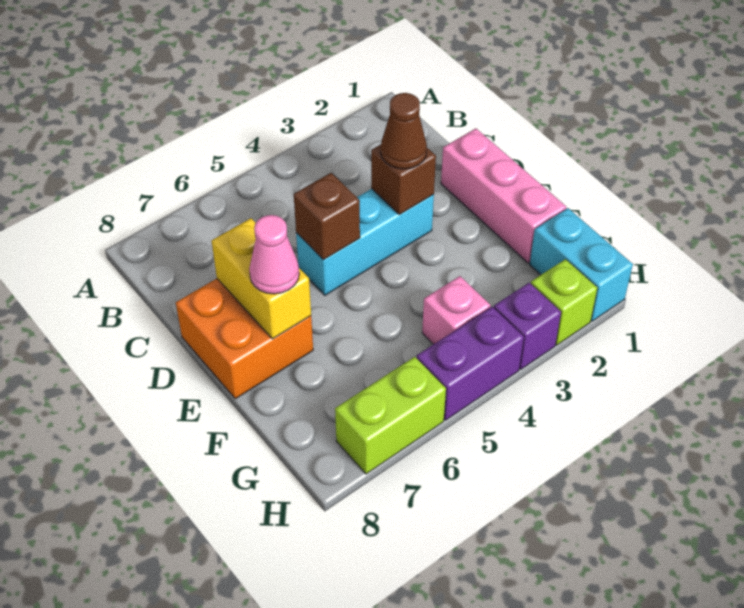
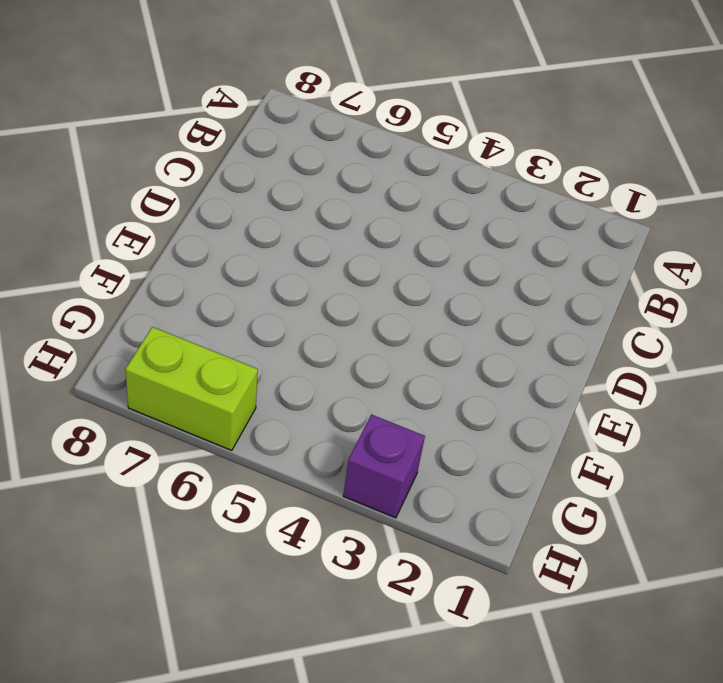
none -> pink 1x3 brick [441,128,566,263]
none -> cyan 1x3 brick [296,189,434,295]
none -> orange 2x2 brick [176,279,313,399]

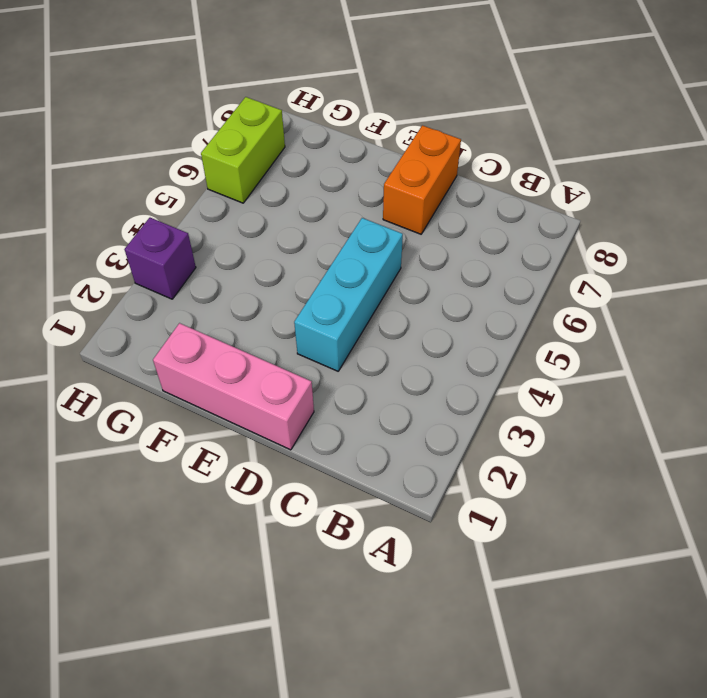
orange 1x2 brick [383,125,461,234] -> orange 2x2 brick [176,279,313,399]
none -> cyan 1x2 brick [530,208,633,321]
none -> pink 1x1 brick [422,276,491,344]
none -> lime 1x1 brick [531,259,597,345]

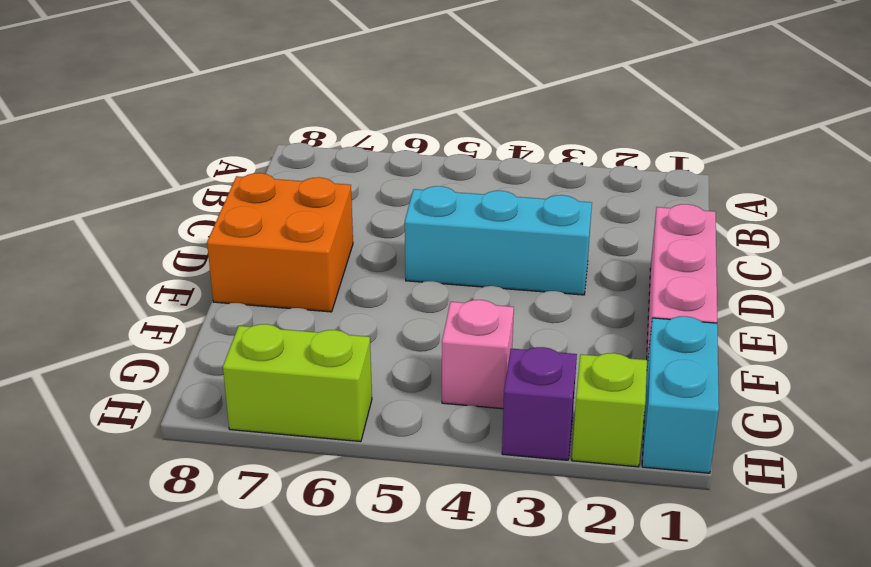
none -> purple 1x2 brick [417,307,524,420]
none -> brown 1x1 brick [371,145,436,215]
none -> brown 1x1 brick [294,173,360,260]

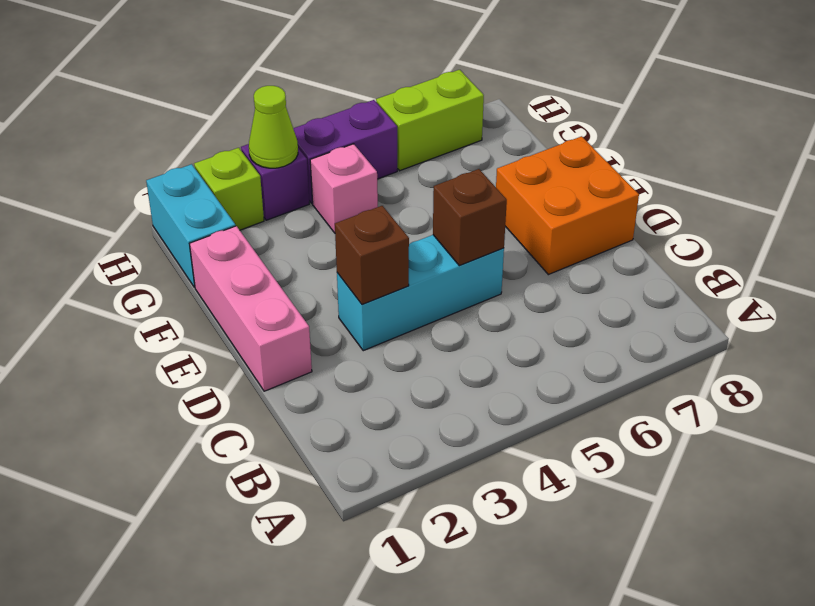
lime 1x1 cone [249,86,298,168] -> none
none -> yellow 1x2 brick [212,218,311,339]
none -> brown 1x1 cone [381,93,427,169]
none -> pink 1x1 cone [249,215,299,294]

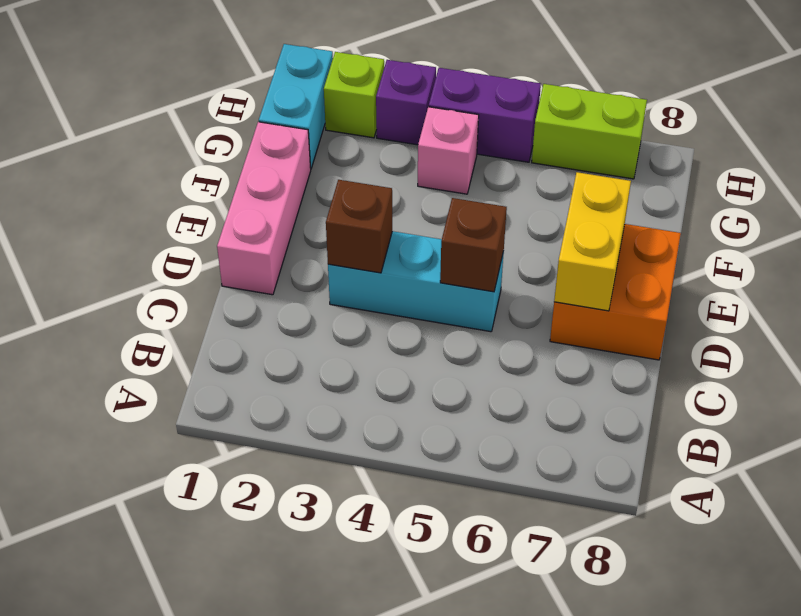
none -> brown 1x1 cone [381,93,427,169]
none -> pink 1x1 cone [249,215,299,294]

